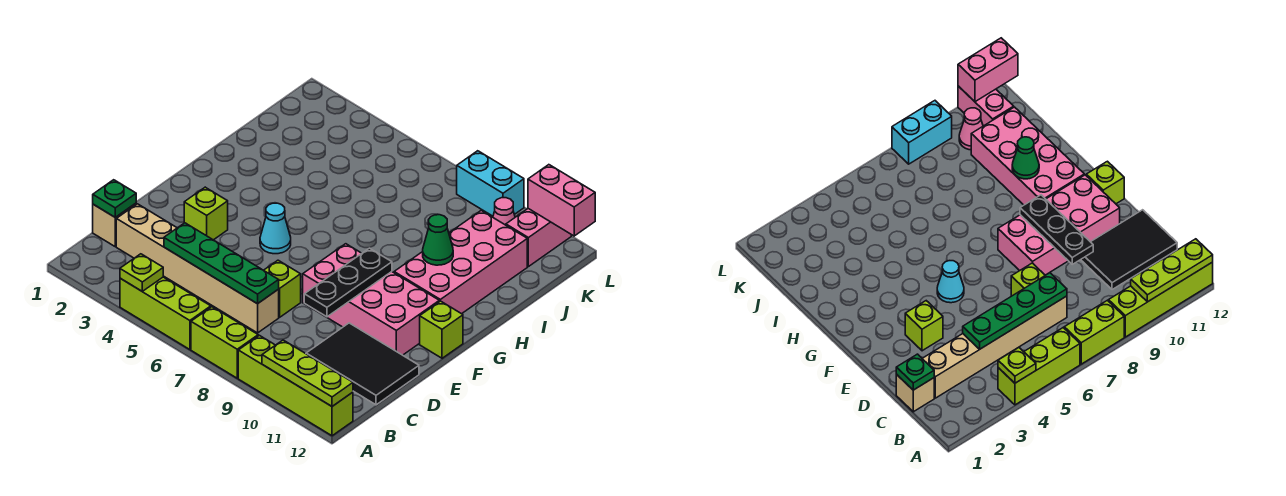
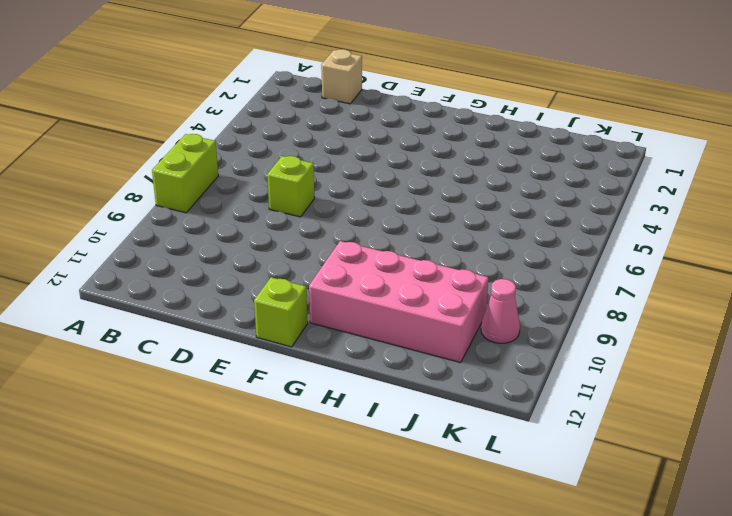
none -> lime 1x3 brick [120,277,211,350]
none -> lime 1x4 brick [238,335,353,436]
none -> tan 1x6 brick [116,204,279,333]

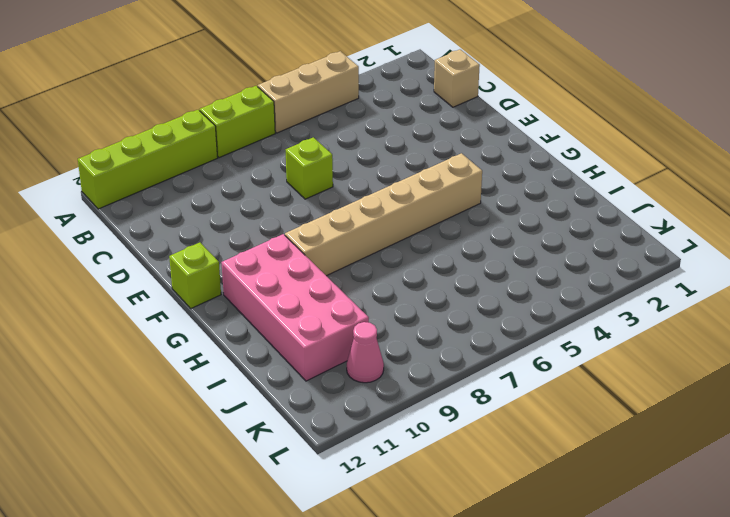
tan 1x3 brick [258,51,359,133] -> lime 1x3 brick [120,277,211,350]
tan 1x6 brick [285,153,482,276] -> tan 1x6 brick moved to [116,204,279,333]
none -> black 2x3 tile [306,323,419,405]
none -> lime 1x1 brick [184,187,228,240]
none -> pink 2x4 brick [303,244,439,355]

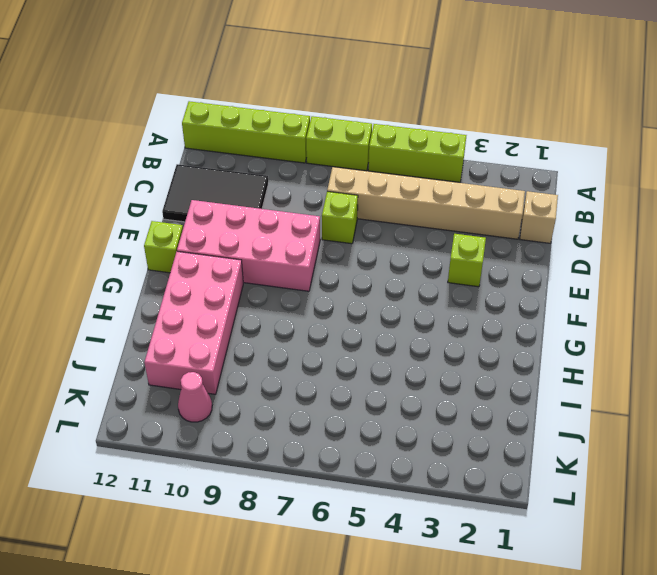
none -> cyan 1x1 cone [260,203,291,254]
none -> pink 1x2 brick [506,209,571,267]
none -> cyan 1x2 brick [457,151,524,216]

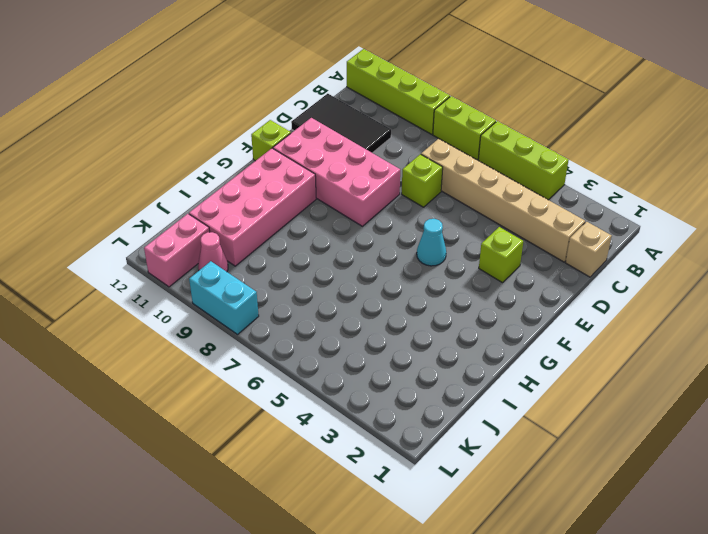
none -> lime 1x1 plate [120,254,163,291]
none -> lime 1x3 plate [262,340,353,406]
none -> green 1x1 plate [93,180,136,217]

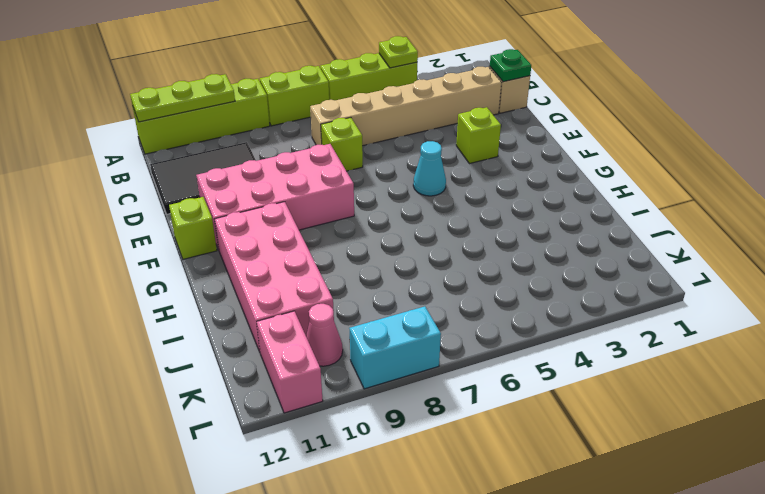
none -> green 1x4 plate [164,223,279,304]
none -> black 1x3 plate [304,248,392,317]
none -> green 1x1 cone [423,215,453,265]

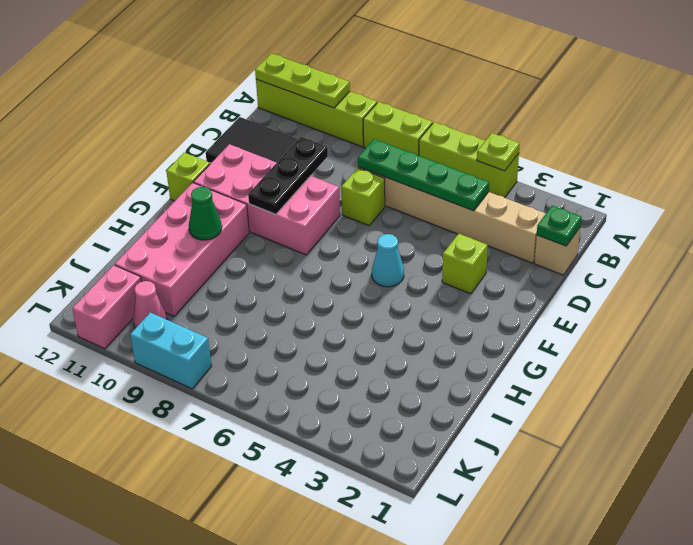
none -> pink 1x2 brick [528,165,595,236]

